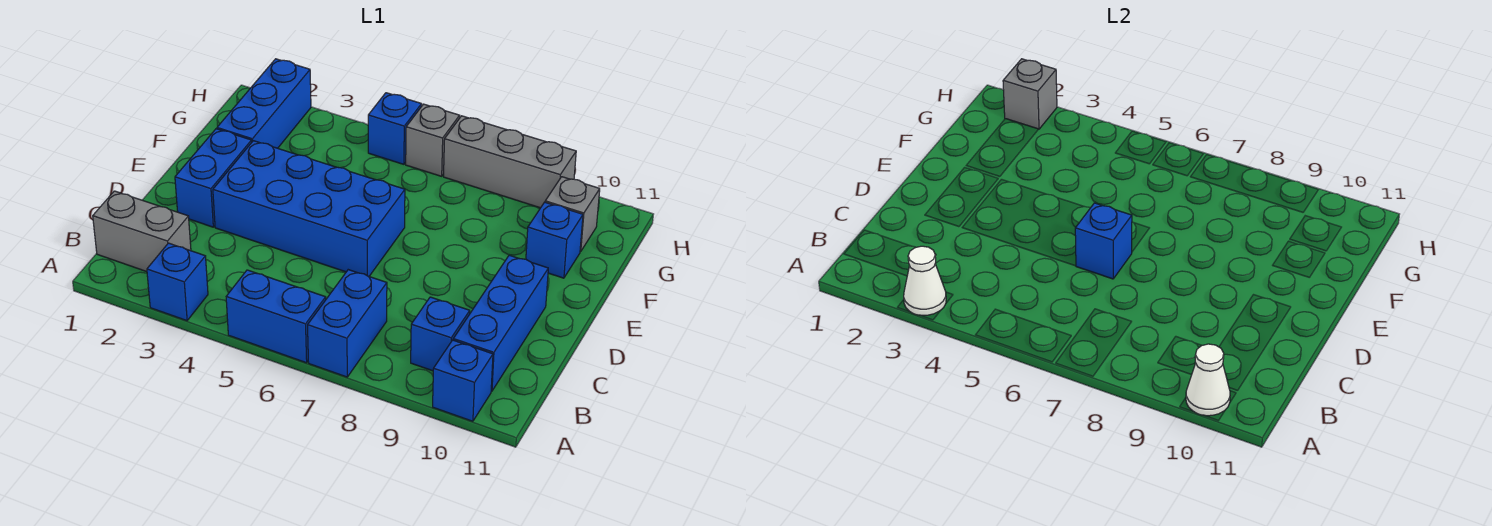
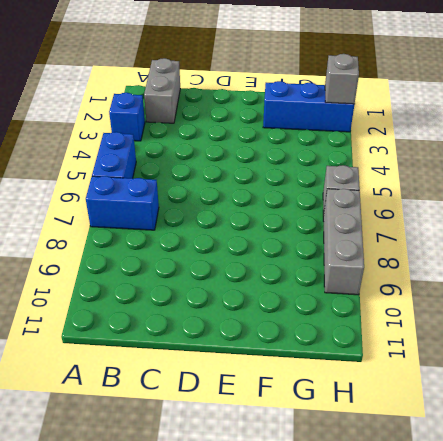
none -> blue 1x1 brick [433,340,493,421]
none -> blue 1x1 brick [411,297,470,371]
none -> blue 1x3 brick [453,255,548,391]

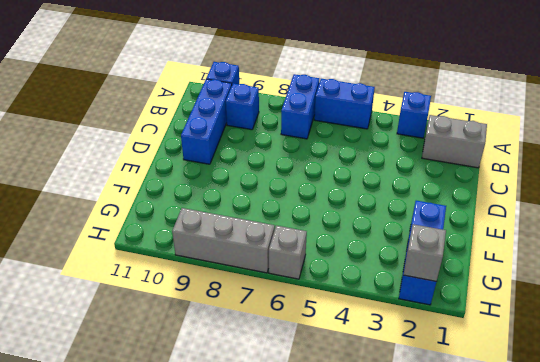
none -> blue 1x2 brick [175,129,252,227]
none -> blue 2x4 brick [213,141,405,276]
none -> blue 1x1 brick [526,202,583,278]

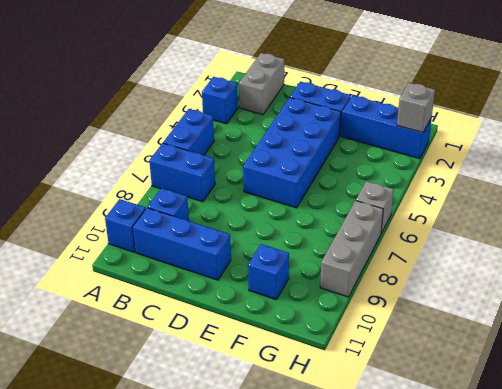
none -> grey 1x1 brick [545,177,600,252]
none -> blue 1x1 brick [368,93,422,164]
none -> white 1x1 cone [904,246,946,315]

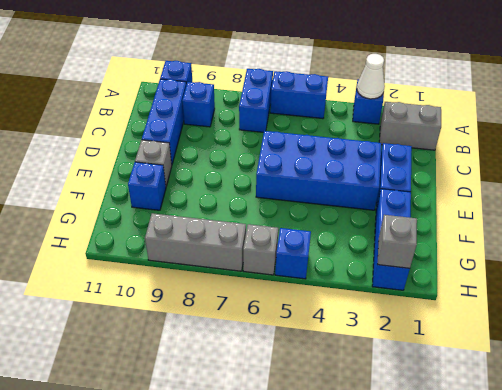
grey 1x1 brick [135,140,172,186] -> grey 1x1 brick moved to [545,177,600,252]
none -> white 1x1 cone [1186,344,1230,416]
none -> blue 1x1 brick [1075,203,1132,279]

